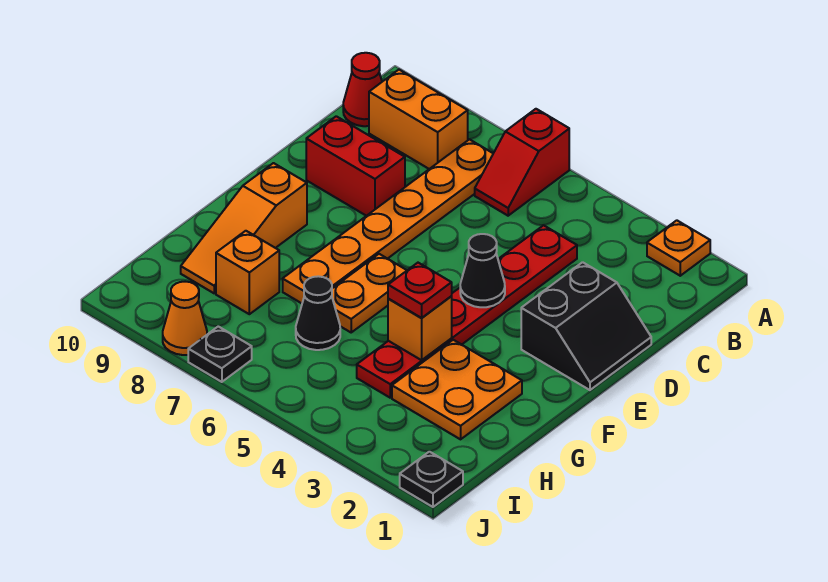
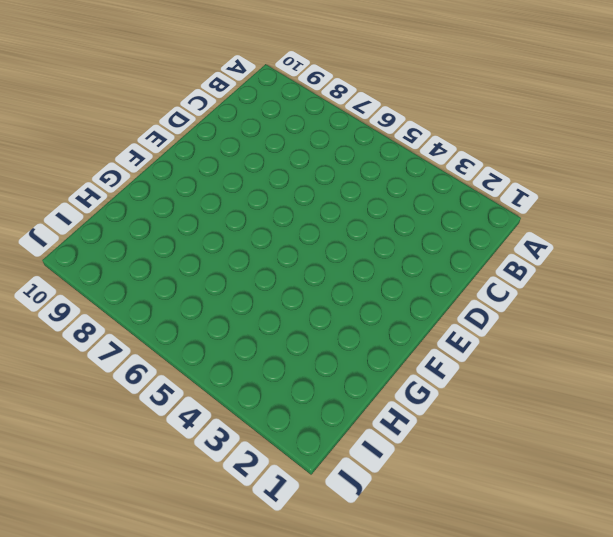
none -> orange 1x1 plate [647,220,710,276]
none -> red 1x2 slope [475,109,569,216]
none -> orange 1x6 plate [283,139,493,303]

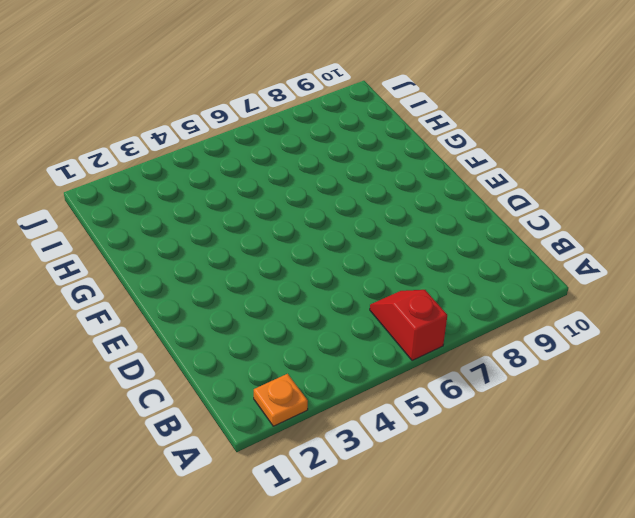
none -> orange 1x6 plate [283,139,493,303]
none -> orange 1x2 brick [369,70,468,169]
none -> red 1x1 cone [343,53,382,126]

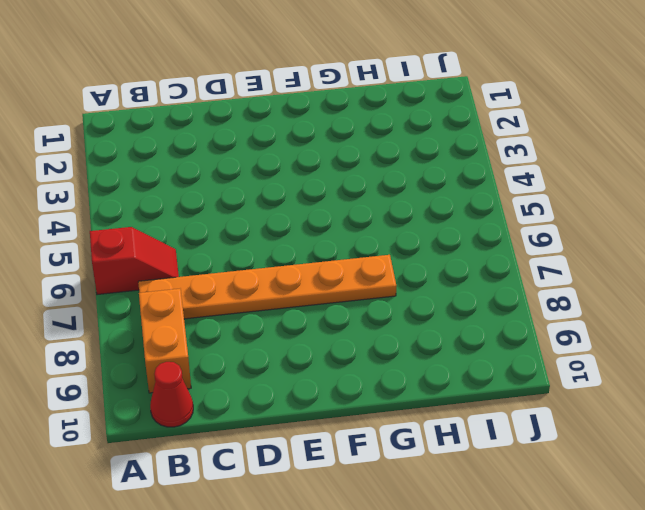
none -> orange 1x1 plate [647,220,710,276]
none -> red 1x6 plate [357,225,577,398]
none -> black 2x2 slope [521,262,651,390]

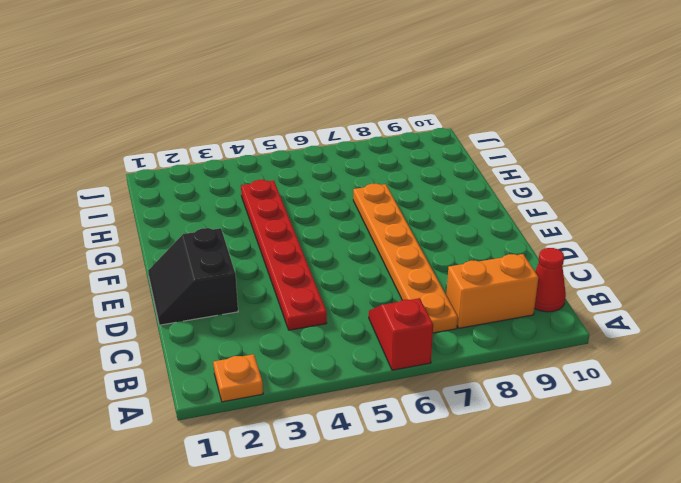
none -> red 1x2 brick [306,116,405,216]
none -> orange 1x2 plate [332,254,407,332]
none -> orange 1x3 slope [181,163,307,293]

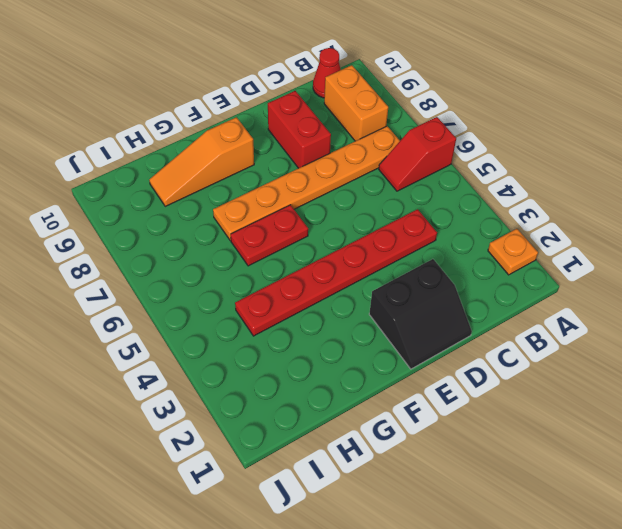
red 1x2 plate [231,205,308,266] -> orange 1x2 plate [332,254,407,332]
none -> orange 2x2 plate [392,340,522,439]
none -> black 1x1 cone [296,276,340,350]
none -> orange 1x1 brick [216,231,279,314]

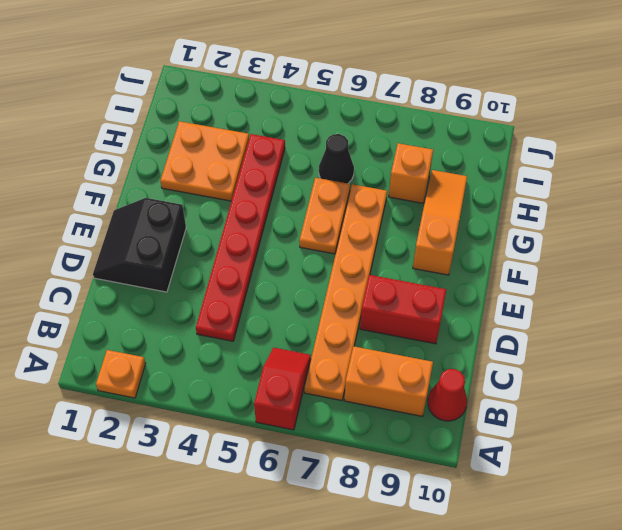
none -> black 1x1 plate [400,452,463,507]
none -> black 1x1 plate [188,326,252,382]
none -> orange 1x1 cone [163,282,207,355]

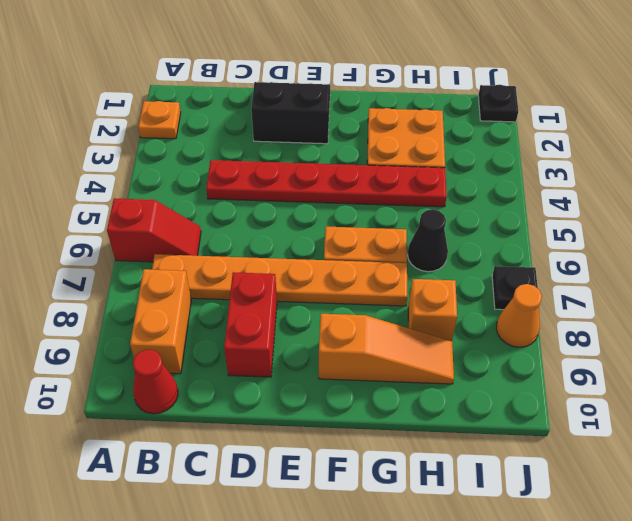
none -> black 1x1 cone [460,234,505,307]
none -> orange 1x1 brick [388,297,452,360]
none -> red 1x1 plate [388,263,452,318]

